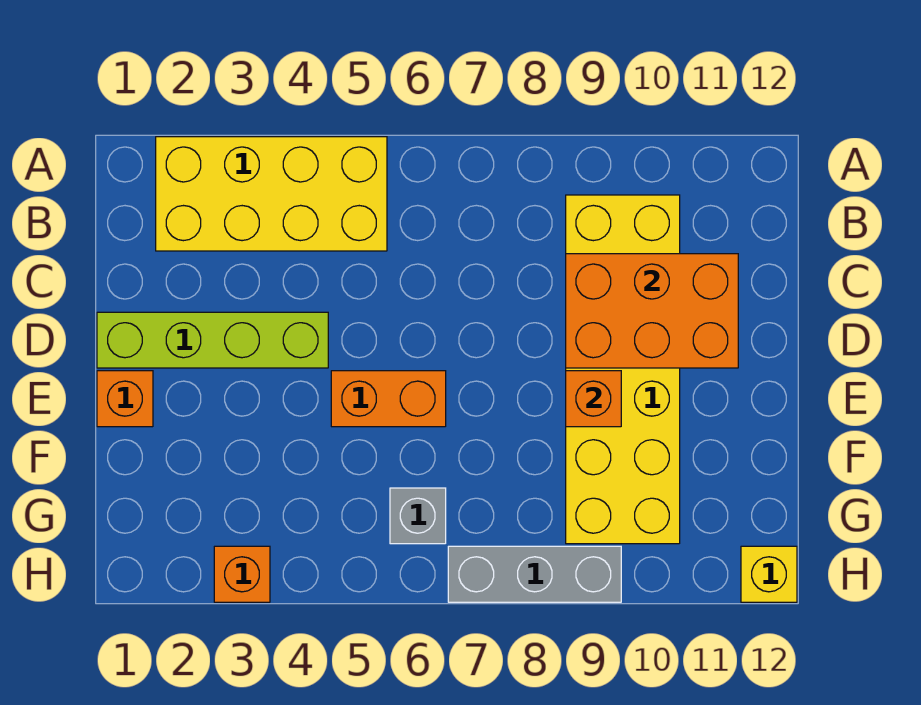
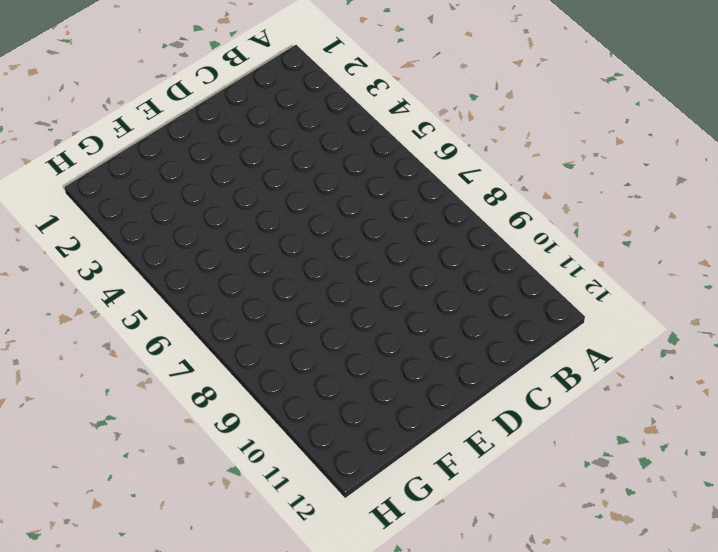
none -> yellow 2x4 brick [156,137,387,251]
none -> yellow 2x6 brick [566,195,680,544]

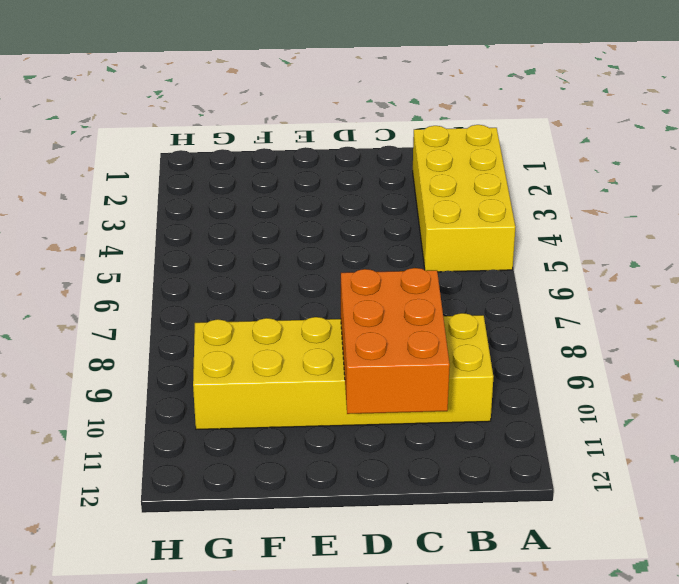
none -> lime 1x4 brick [97,312,328,368]
none -> orange 1x1 brick [97,371,153,427]

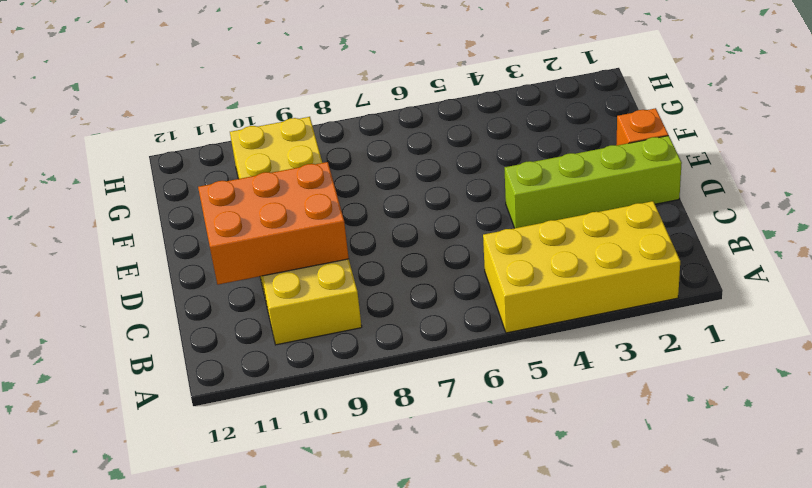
none -> orange 1x2 brick [331,371,446,427]
none -> grey 1x1 brick [390,488,446,544]

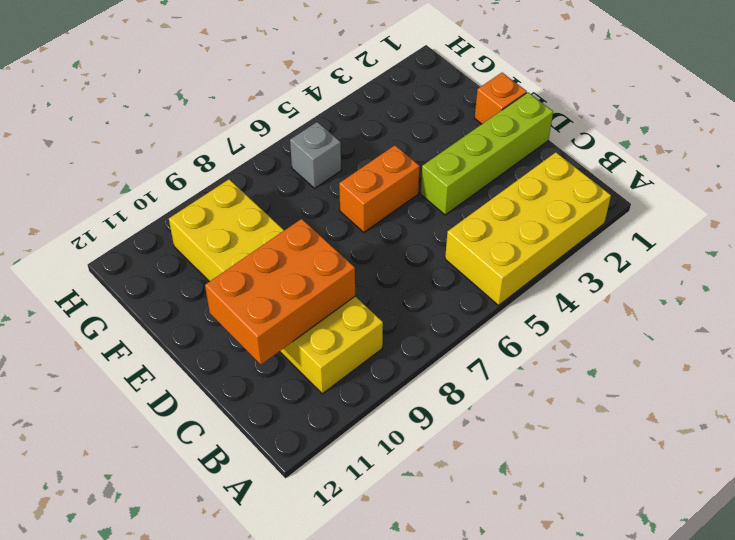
none -> orange 1x1 brick [214,546,270,602]
none -> grey 1x3 brick [448,546,621,602]

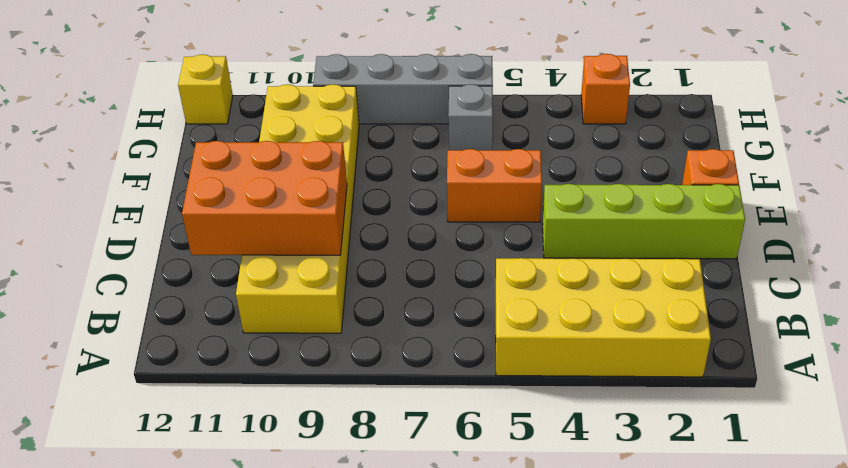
grey 1x4 brick [313,54,493,124] -> grey 1x3 brick [448,546,621,602]
none -> orange 1x1 brick [566,371,621,427]

